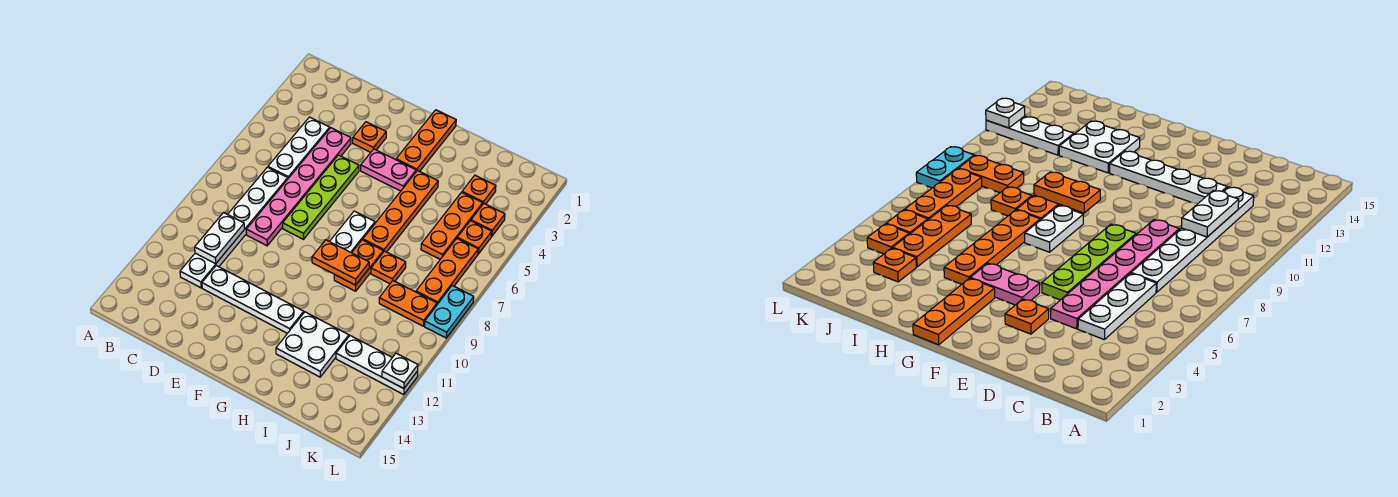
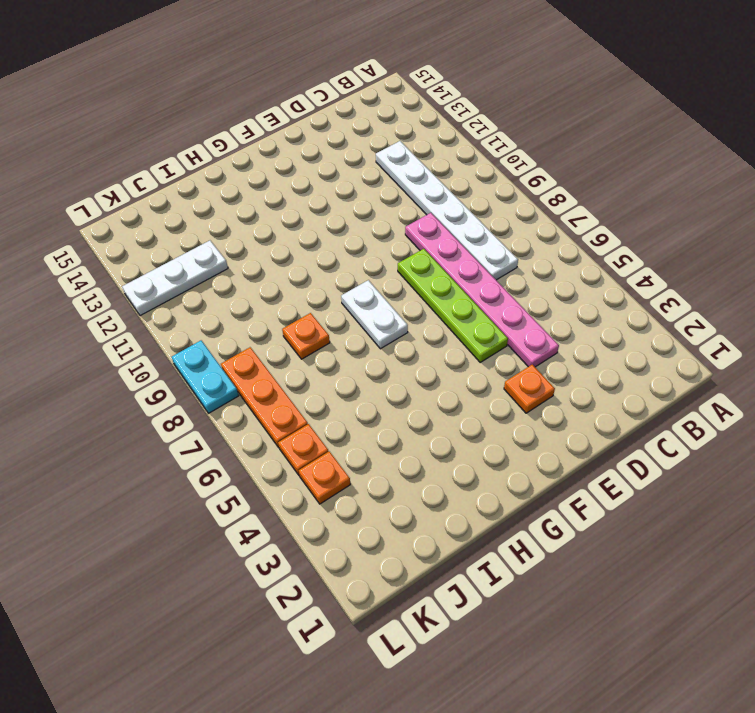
none -> white 1x3 plate [268,117,330,178]
none -> white 1x4 plate [202,266,304,333]
none -> pink 1x2 plate [361,149,416,191]

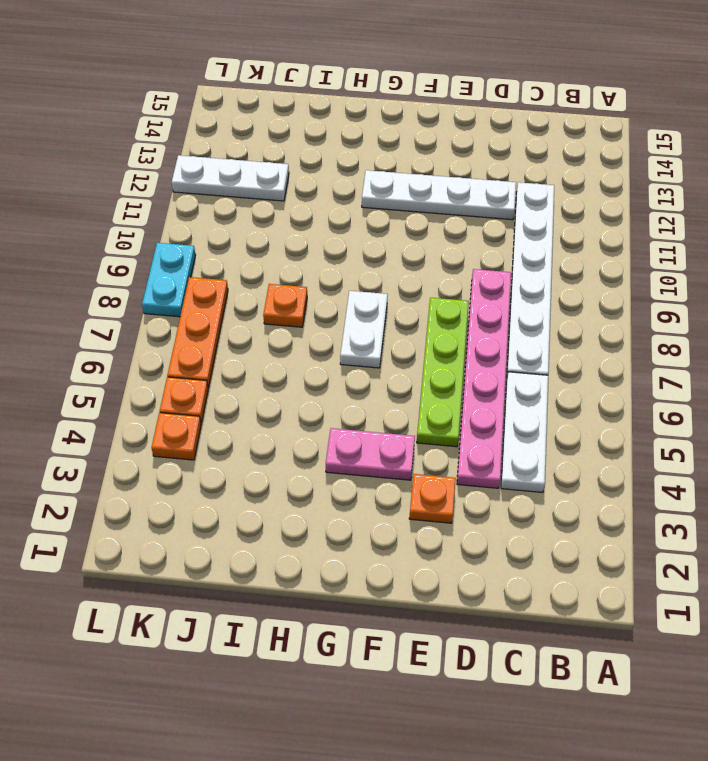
none -> orange 1x3 plate [396,110,456,171]
none -> orange 1x4 plate [363,171,438,252]
none -> orange 1x2 plate [334,240,383,291]

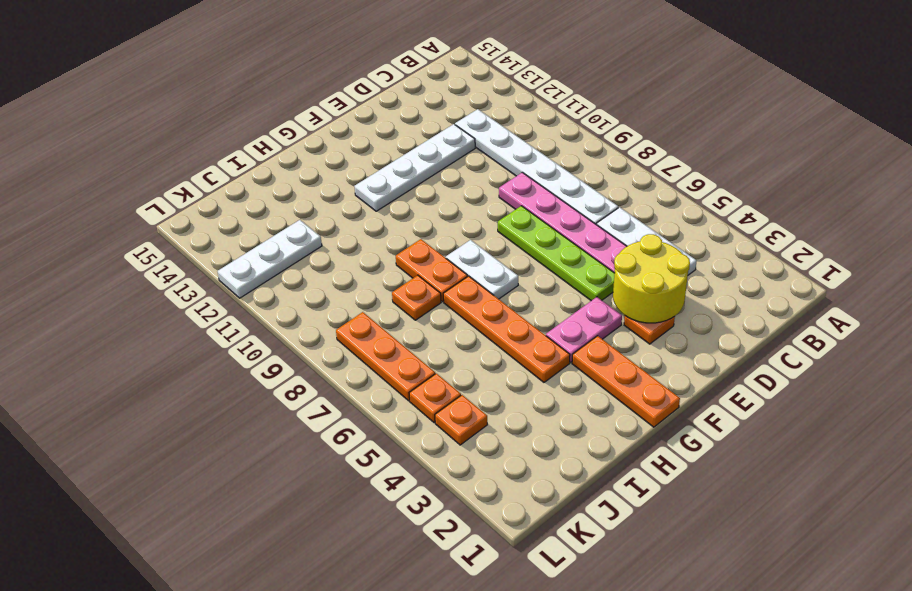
yellow 2x2 round brick [613,234,690,323] -> none
none -> white 2x2 plate [276,312,349,377]
none -> orange 1x1 plate [462,175,496,204]
none -> orange 1x3 plate [421,192,483,259]

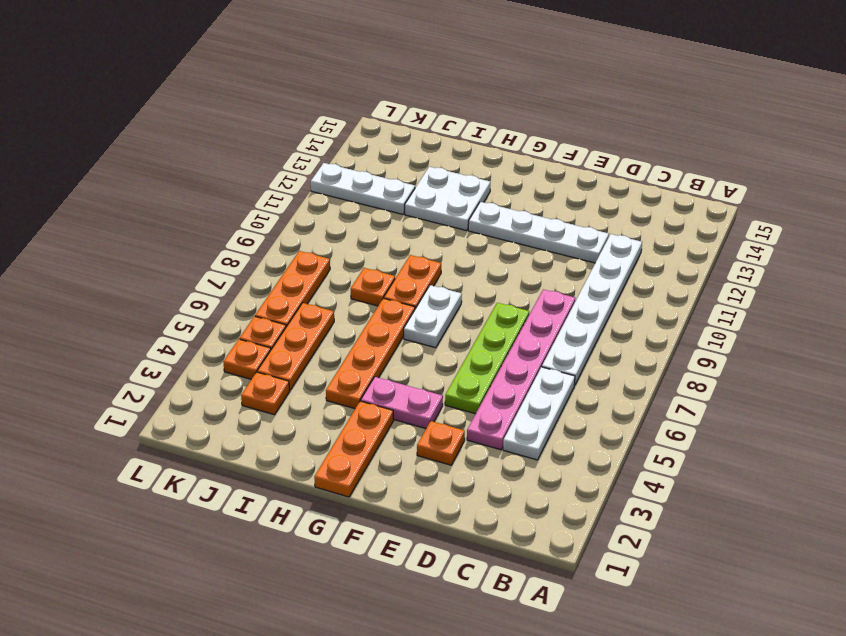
none -> orange 1x2 plate [379,281,437,326]
none -> cyan 1x2 plate [425,286,474,338]
none -> white 1x2 plate [195,212,245,264]

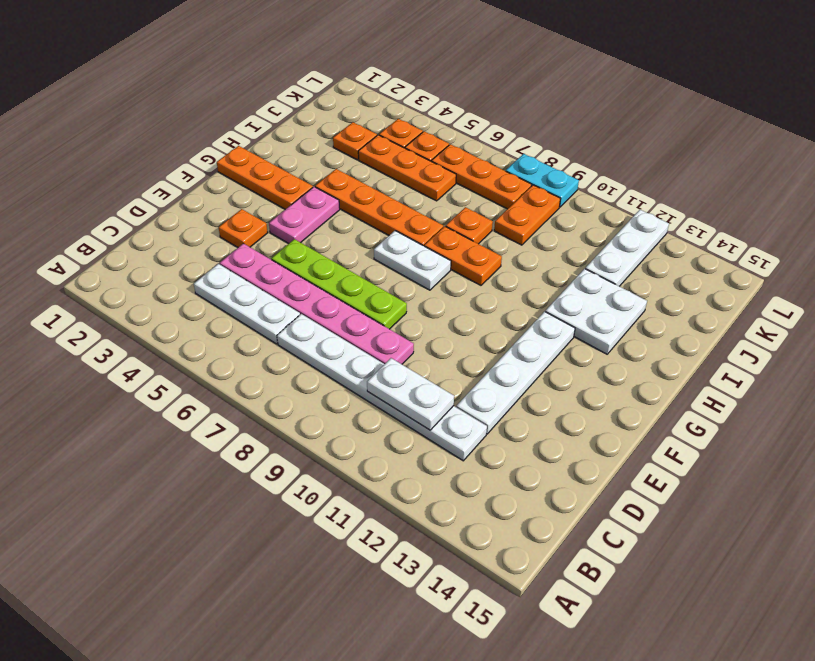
none -> orange 1x2 plate [312,240,369,285]
none -> white 1x1 plate [382,353,418,389]

